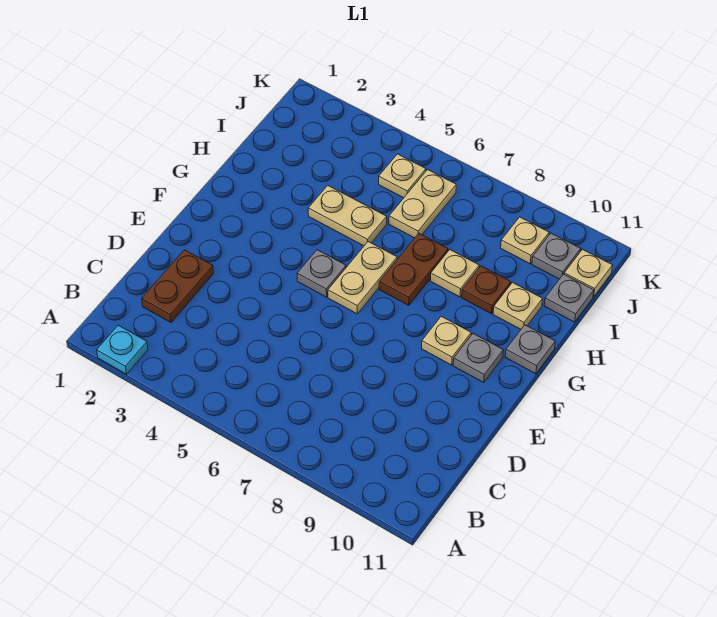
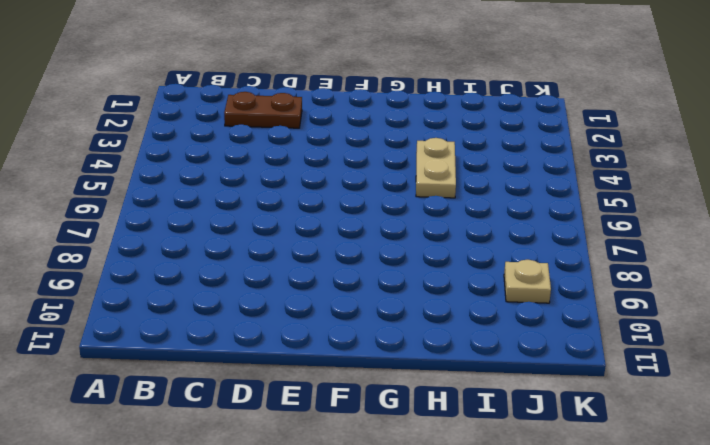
none -> cyan 1x1 plate [97,325,148,374]
none -> grey 1x1 plate [297,250,346,297]
none -> tan 1x2 plate [328,242,397,314]

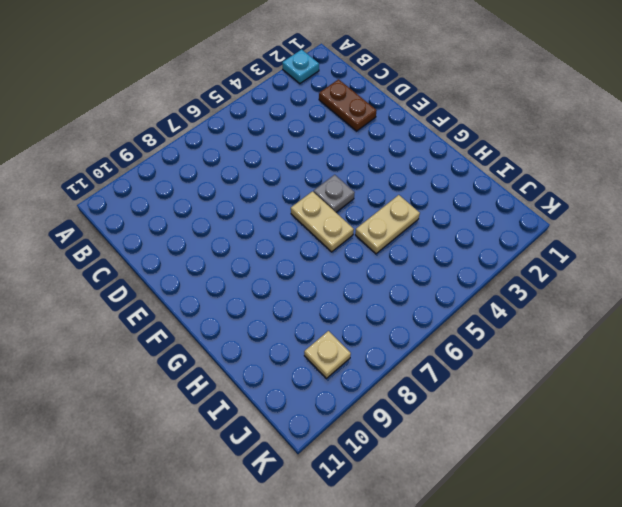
none -> tan 1x1 plate [422,316,471,365]
none -> grey 1x1 plate [453,334,503,382]
none -> brown 1x2 plate [379,233,448,305]

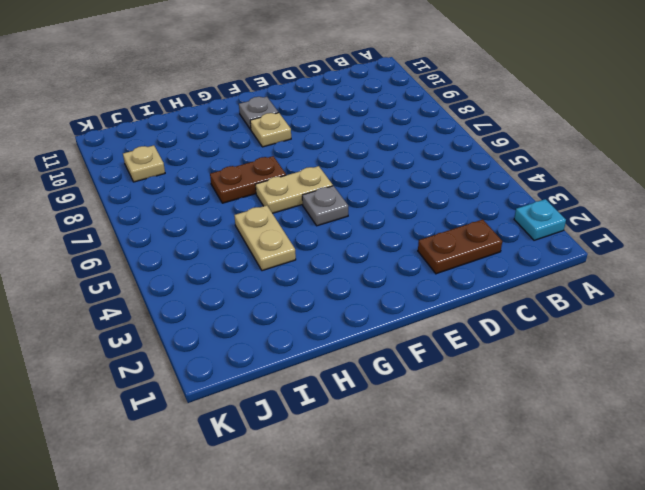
none -> grey 1x1 plate [505,325,555,374]
none -> tan 1x1 plate [430,250,479,297]
none -> brown 1x1 plate [462,266,511,314]

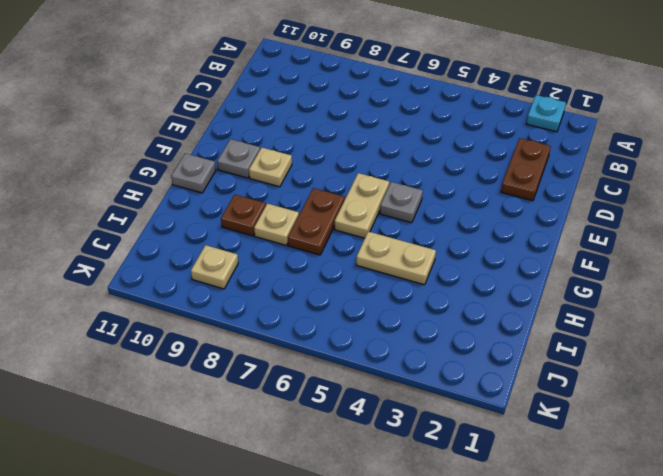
none -> tan 1x1 plate [493,283,543,329]
none -> tan 1x2 plate [389,170,456,238]
none -> grey 1x1 plate [544,274,594,322]

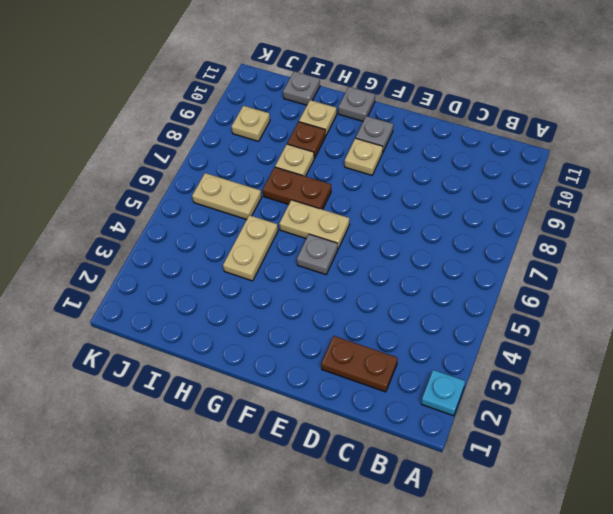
none -> tan 1x1 plate [379,154,426,198]
none -> grey 1x1 plate [532,233,581,279]
none -> tan 1x1 plate [564,249,613,297]

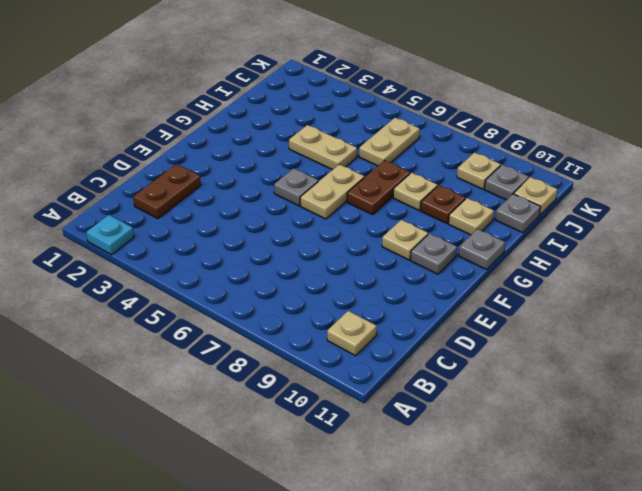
tan 1x1 plate [327,311,377,356] -> tan 1x1 plate moved to [379,154,426,198]

